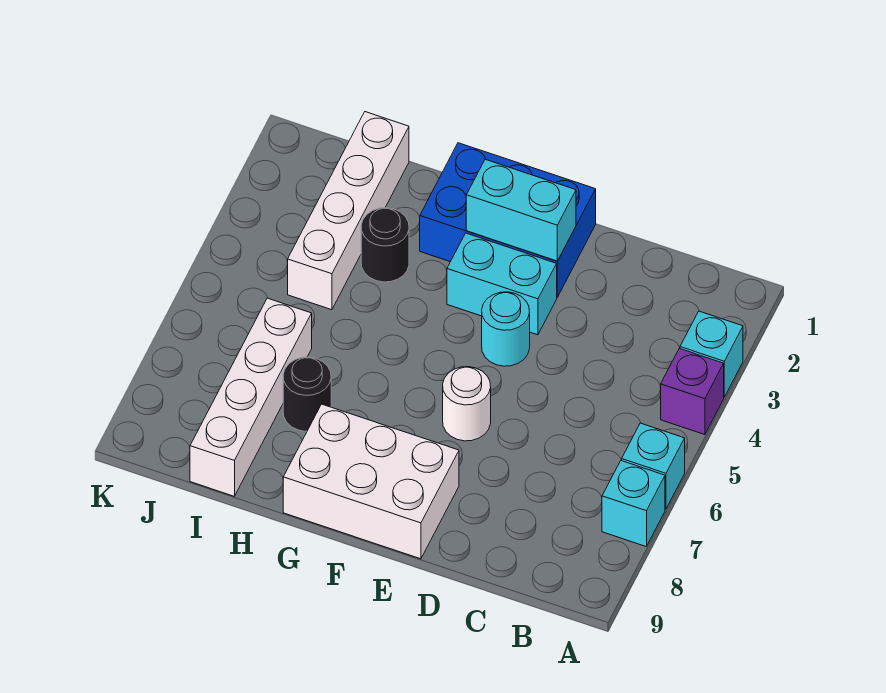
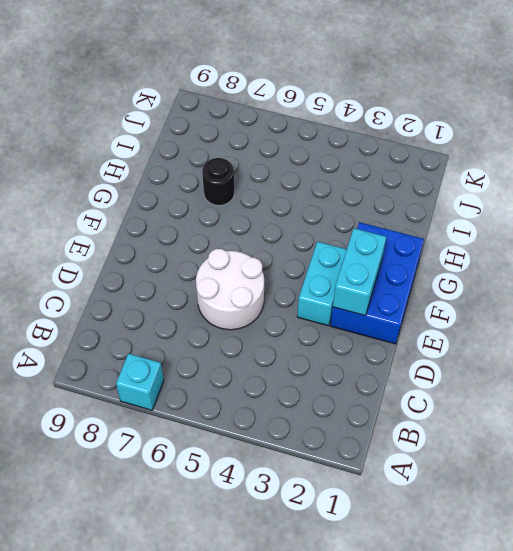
white 2x2 round brick [196,249,264,330] -> white 1x1 round brick [443,367,491,441]
none -> cyan 1x1 brick [680,311,743,397]
none -> purple 1x1 brick [661,348,724,435]
none -> cyan 1x1 brick [622,423,685,509]

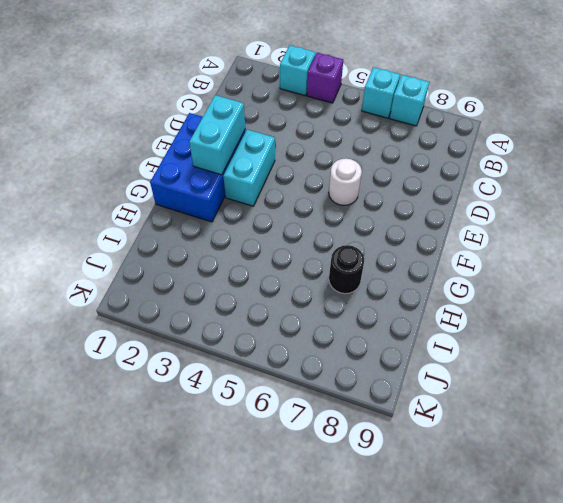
none -> cyan 1x1 round brick [482,292,530,366]
none -> white 2x3 brick [283,404,459,559]
none -> black 1x1 round brick [361,208,409,282]

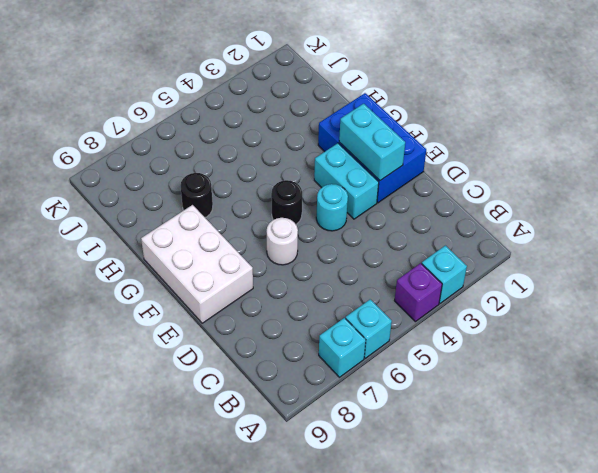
black 1x1 round brick [271,180,302,224] -> black 1x1 round brick moved to [361,208,409,282]
none -> white 1x4 brick [288,112,409,310]
none -> white 1x4 brick [190,298,312,496]

